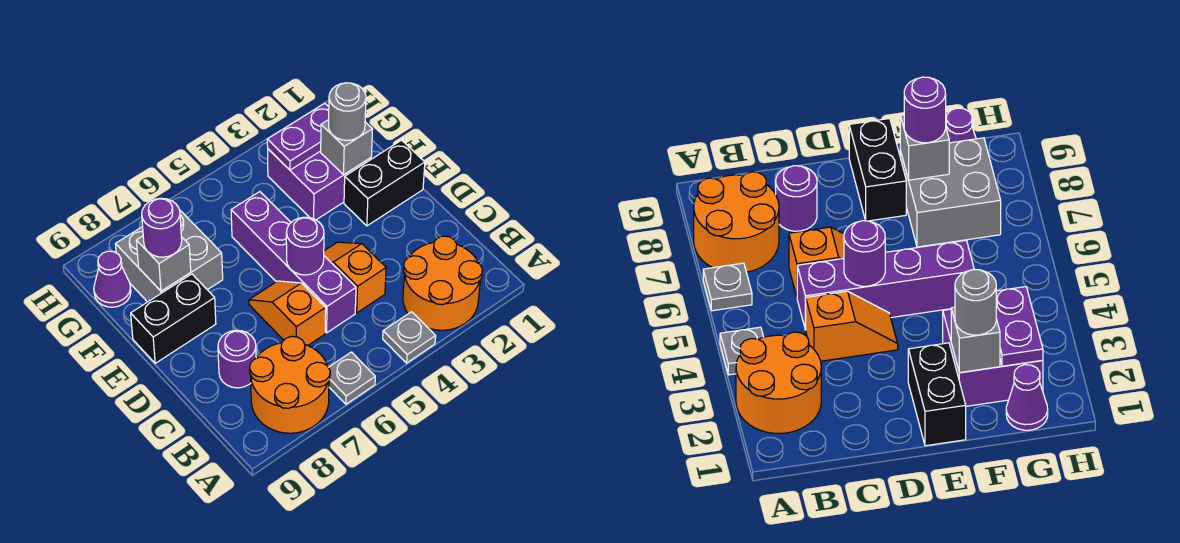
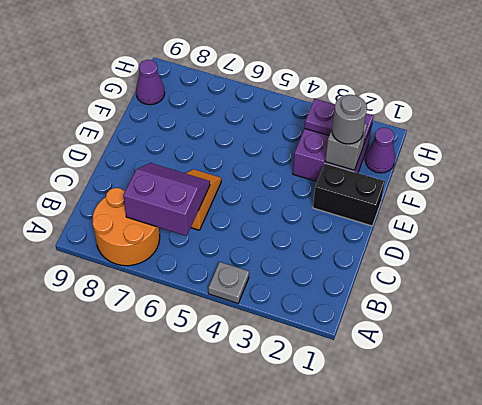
purple 2x2 slope [123,163,210,236] -> none
none -> orange 2x2 round brick [403,236,482,330]
none -> grey 1x1 plate [328,352,375,404]
none -> orange 1x2 slope [324,242,386,313]

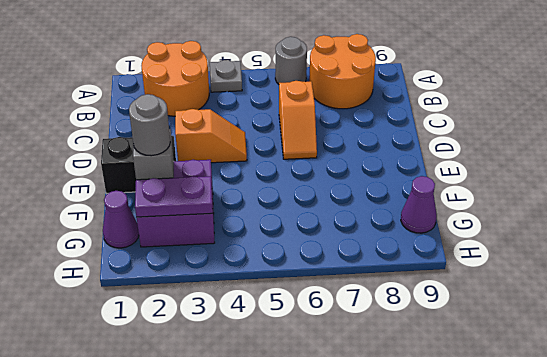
grey 1x1 round brick [275,37,307,84] -> grey 1x1 plate [328,352,375,404]
orange 1x2 slope [175,109,247,163] -> orange 1x2 slope turned to [324,242,386,313]
none -> purple 1x4 brick [231,192,356,333]
none -> purple 1x1 round brick [218,330,256,388]
none -> black 1x2 brick [131,274,216,363]

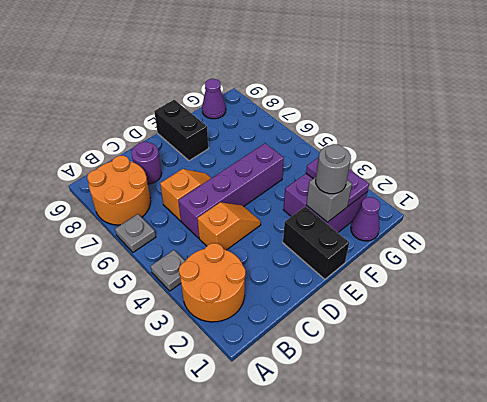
none -> grey 2x2 brick [115,210,223,302]
none -> purple 1x1 round brick [286,217,324,275]
none -> grey 1x1 brick [136,236,191,291]

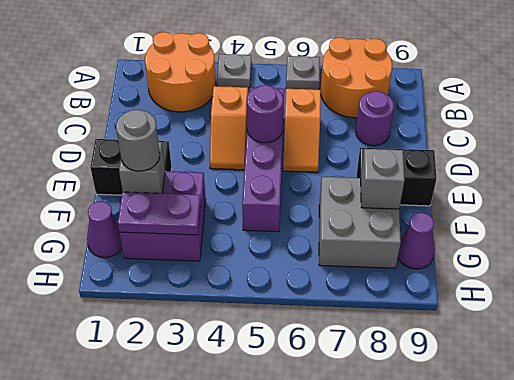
none -> purple 1x1 round brick [142,198,182,257]

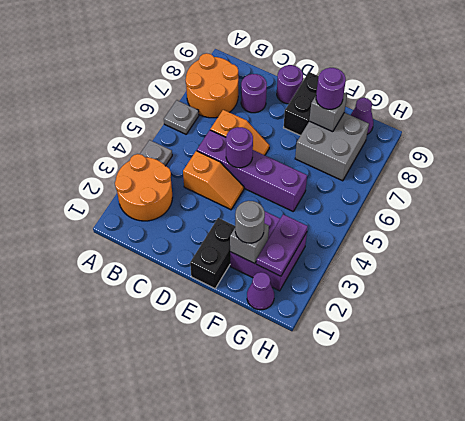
purple 1x1 round brick [277,65,303,104] -> none

